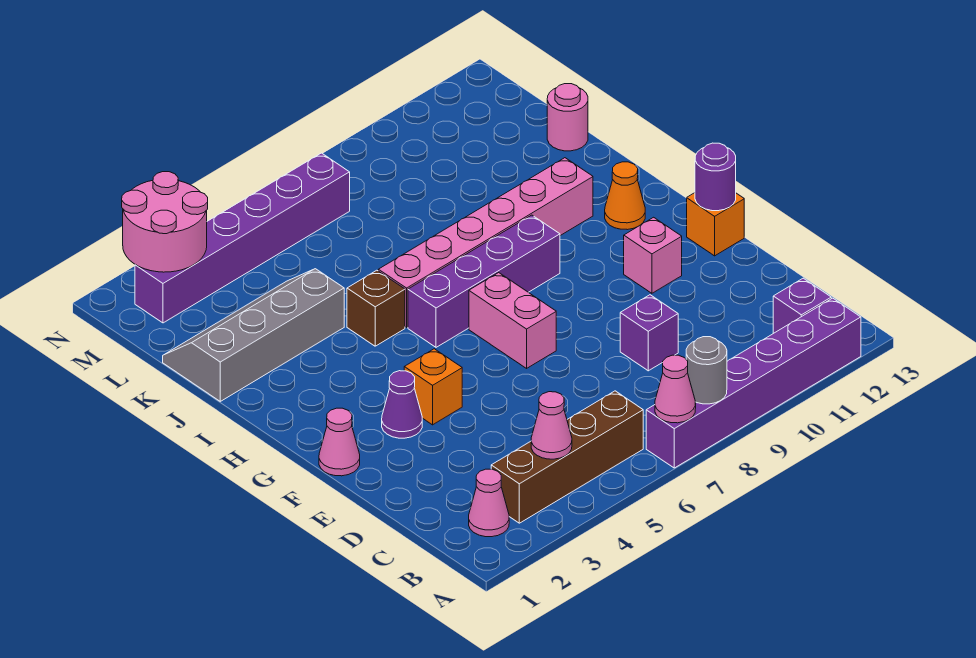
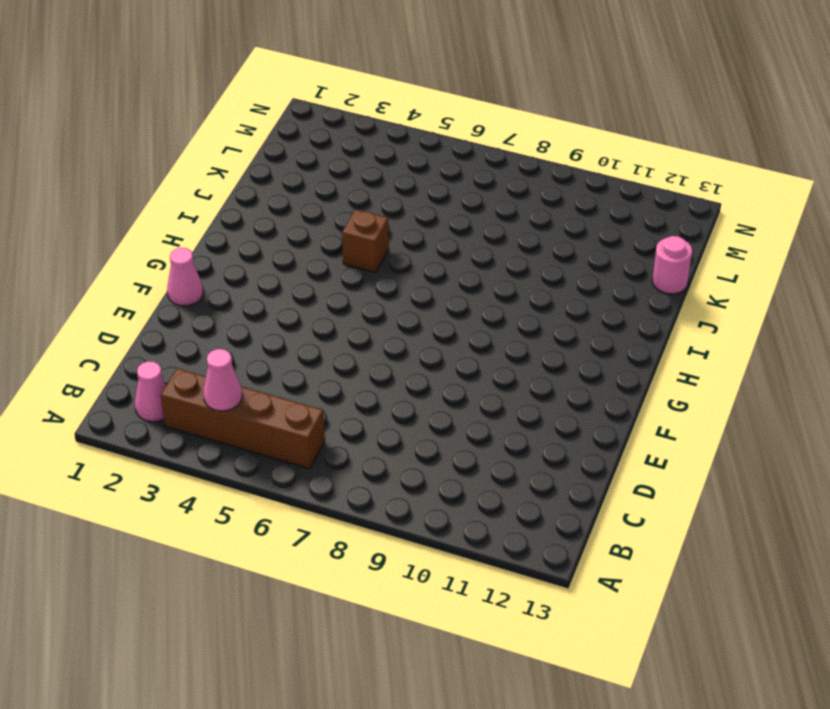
none -> purple 1x6 brick [646,298,861,468]
none -> purple 1x1 brick [773,278,831,333]
none -> purple 1x1 brick [620,295,678,371]

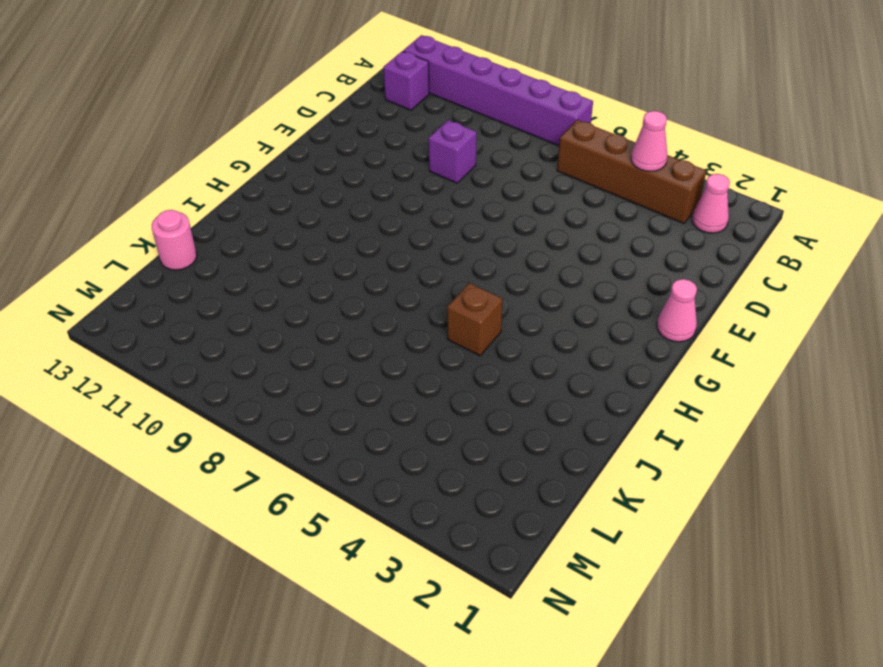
none -> purple 1x1 cone [382,371,422,438]
none -> orange 1x1 brick [404,349,462,425]
none -> pink 1x2 brick [469,273,556,368]

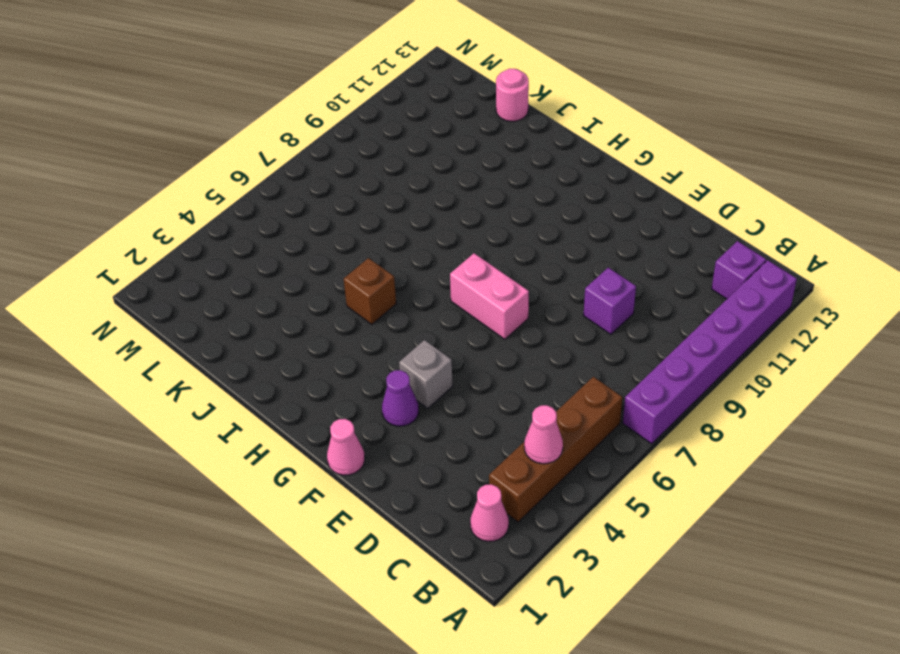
grey 1x1 brick [399,340,453,408] -> orange 1x1 brick [404,349,462,425]
none -> pink 1x1 brick [624,217,682,293]
none -> orange 1x1 brick [687,193,744,256]
none -> purple 1x4 brick [408,215,560,347]

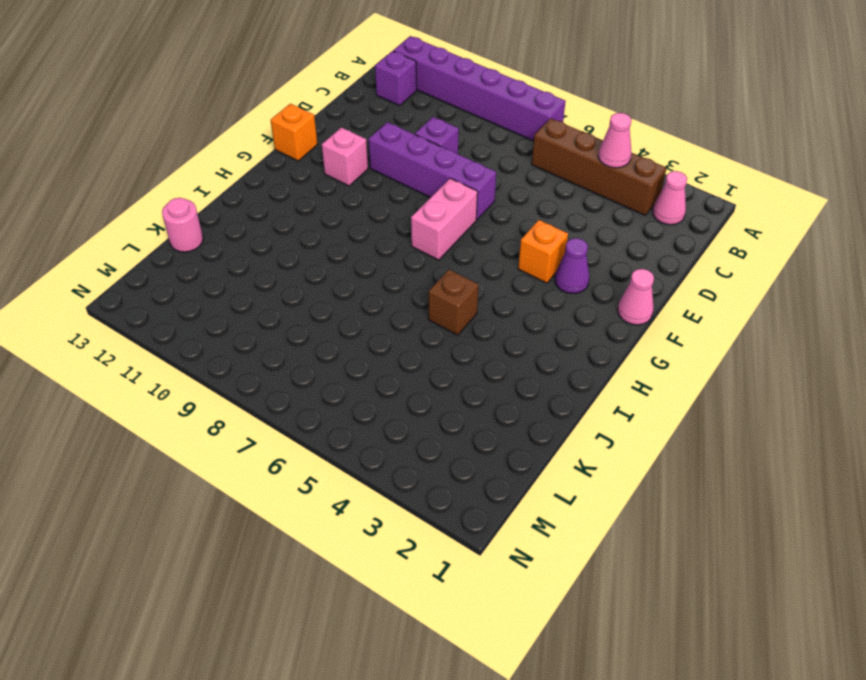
purple 1x4 brick [369,122,496,220] -> purple 1x4 brick moved to [408,215,560,347]
none -> orange 1x1 cone [605,162,645,230]
none -> pink 1x6 brick [378,158,593,327]
none -> grey 2x4 slope [163,269,344,401]

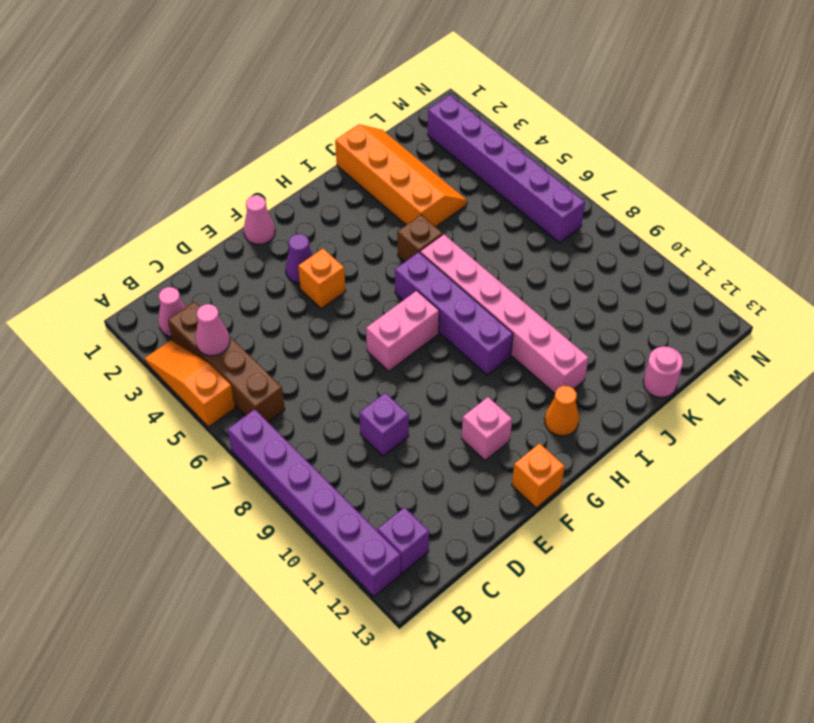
orange 1x3 slope [145,340,235,427] -> none
orange 2x4 slope [335,124,467,227] -> grey 2x4 slope [163,269,344,401]
none -> pink 1x1 cone [655,355,696,423]
none -> grey 1x1 round brick [686,337,727,404]
none -> purple 1x1 round brick [695,143,736,211]

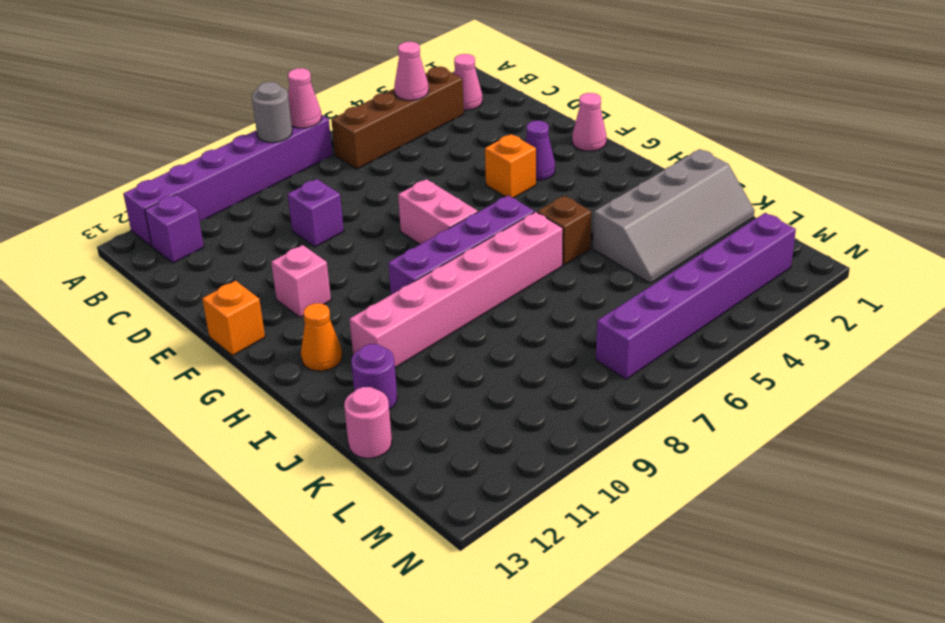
purple 1x1 round brick [351,344,397,410] -> purple 1x1 round brick moved to [695,143,736,211]
none -> pink 2x2 round brick [122,172,208,272]

